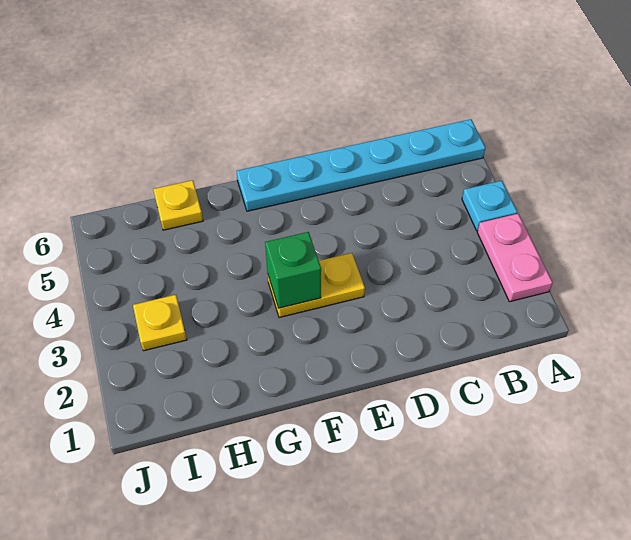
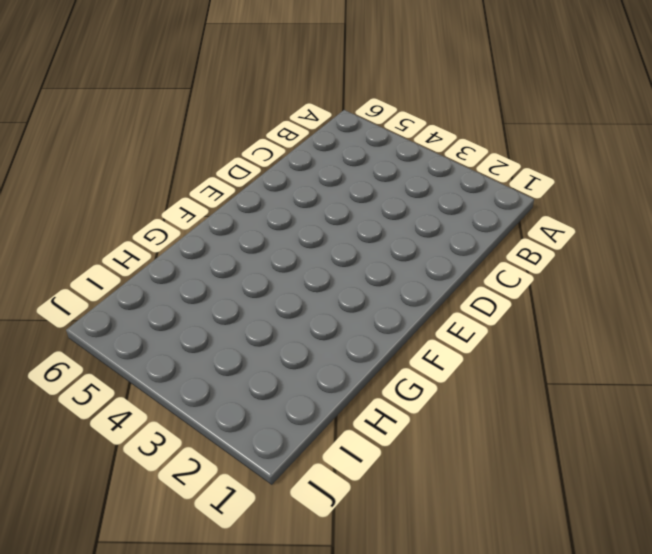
none -> pink 1x2 plate [477,214,553,302]
none -> cyan 1x1 plate [462,181,517,231]

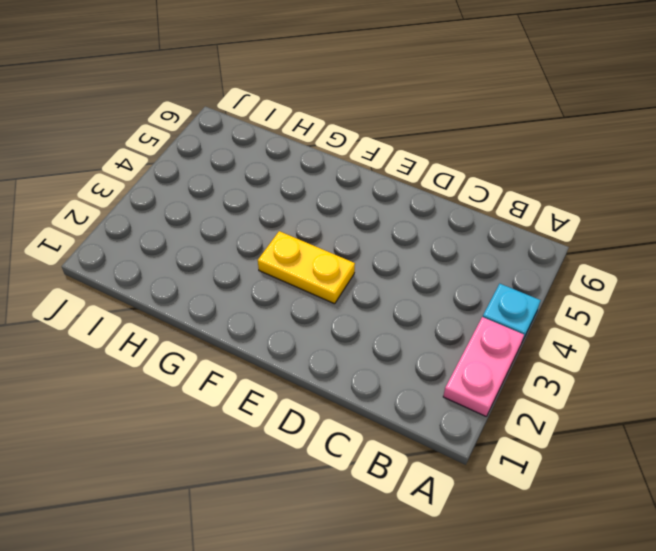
none -> cyan 1x6 plate [237,119,485,211]
none -> yellow 1x1 plate [153,180,203,230]

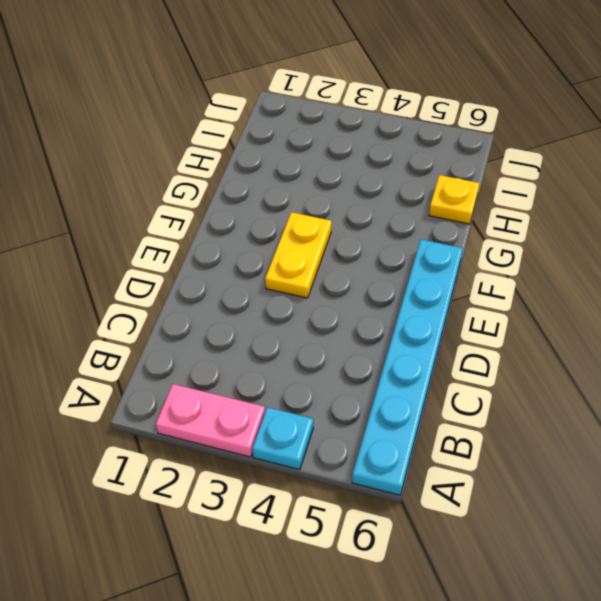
none -> yellow 1x1 plate [133,295,187,351]
none -> green 1x1 brick [265,232,321,308]

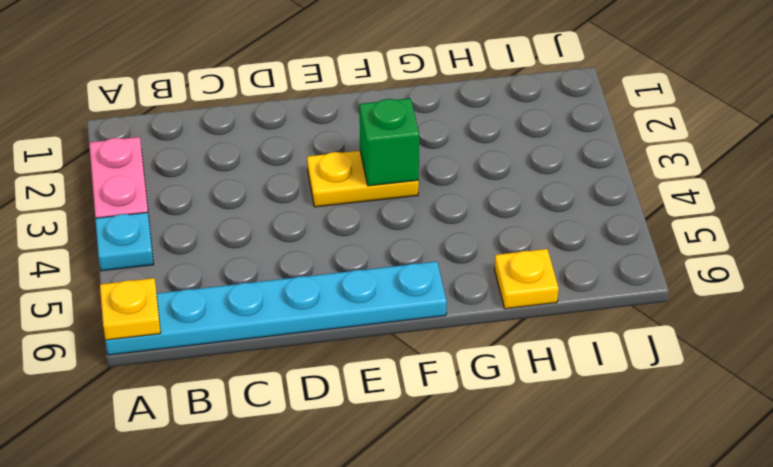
yellow 1x1 plate [100,278,161,340] -> yellow 1x1 plate moved to [133,295,187,351]

